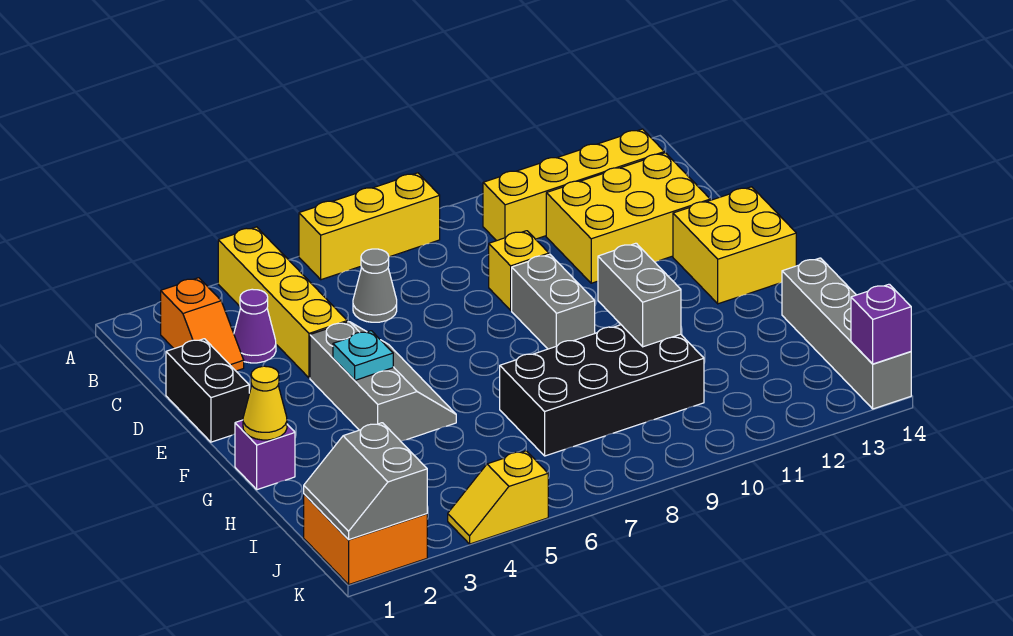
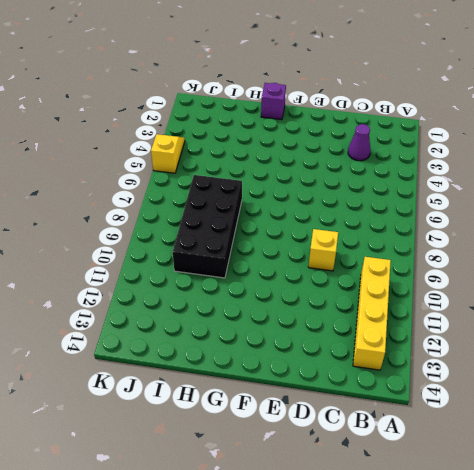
none -> yellow 1x4 brick [218,227,347,378]
none -> yellow 1x3 brick [299,173,440,280]
none -> orange 1x2 slope [161,278,244,371]

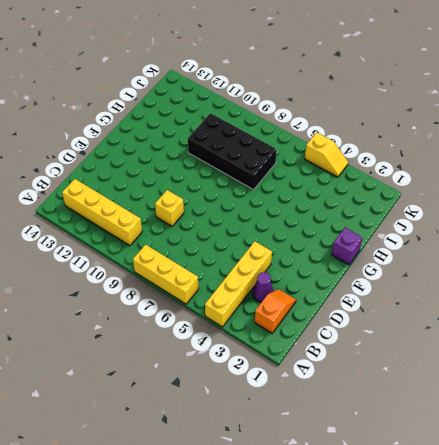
none -> grey 1x1 cone [353,249,397,322]
none -> yellow 2x3 brick [546,153,710,283]
none -> black 1x2 brick [166,339,249,442]

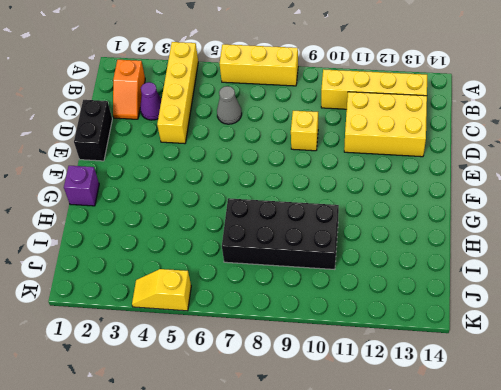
none -> grey 2x3 slope [310,322,456,441]
none -> grey 1x2 brick [512,254,595,349]
none -> yellow 2x2 brick [673,187,796,304]

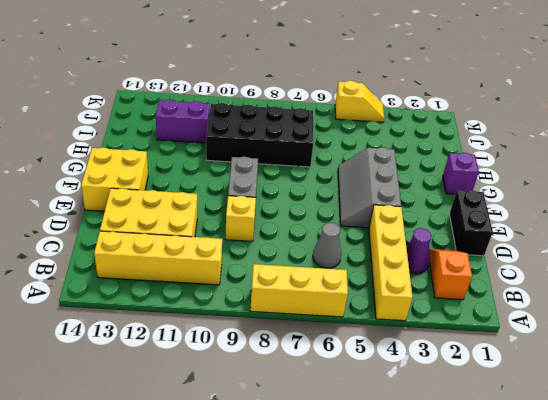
purple 1x2 brick [156,100,210,143] -> none
none -> grey 1x4 brick [782,258,911,409]
none -> orange 2x2 brick [304,494,427,584]
none -> cyan 1x1 plate [333,331,393,380]

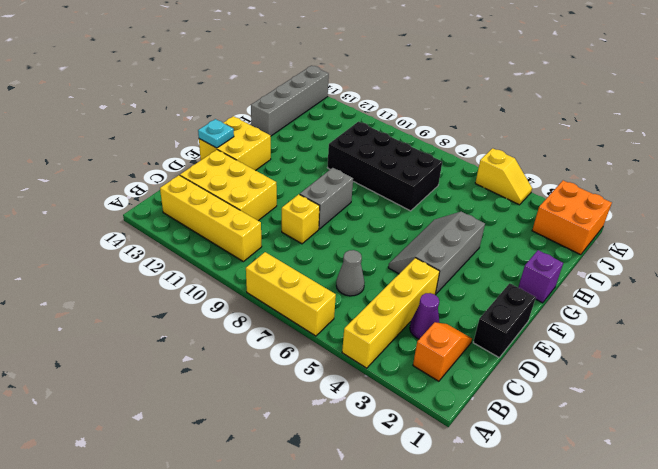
cyan 1x1 plate [198,119,234,148] -> cyan 1x1 plate moved to [333,331,393,380]
none -> yellow 1x1 cone [243,366,287,440]
none -> grey 1x2 brick [598,243,681,347]
none -> grey 2x2 slope [304,423,427,539]

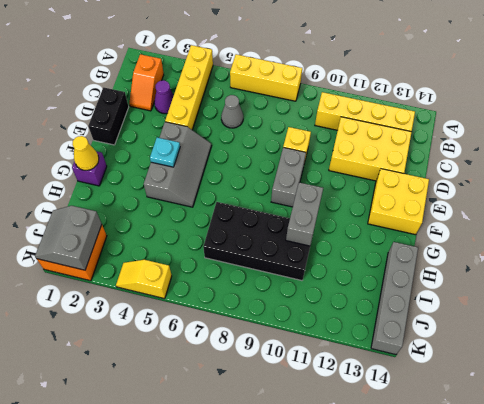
none -> purple 1x1 brick [851,284,911,364]

